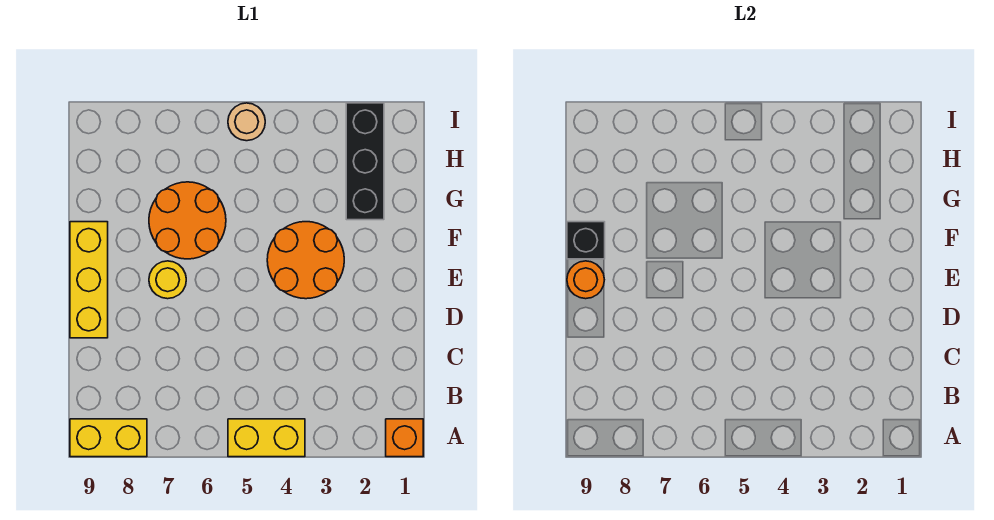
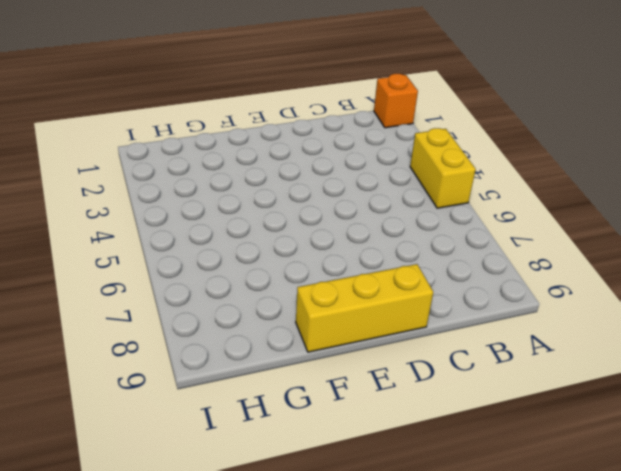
none -> yellow 1x2 brick [70,419,147,457]
none -> orange 2x2 round brick [267,222,344,299]

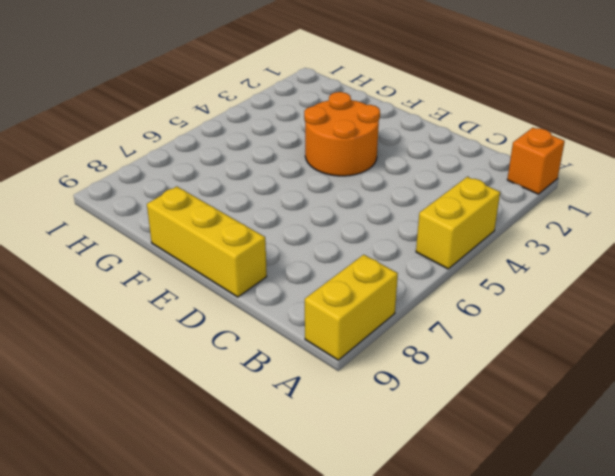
none -> yellow 1x1 round brick [149,261,186,299]
none -> orange 2x2 round brick [149,182,226,259]

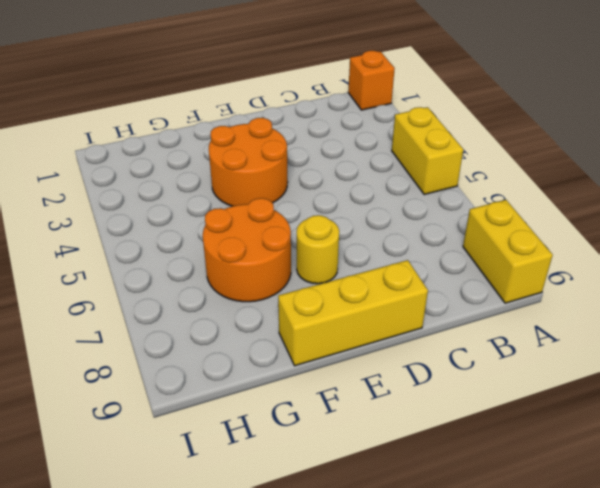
none -> black 1x3 brick [346,103,384,220]
none -> tan 1x1 round brick [228,103,265,141]

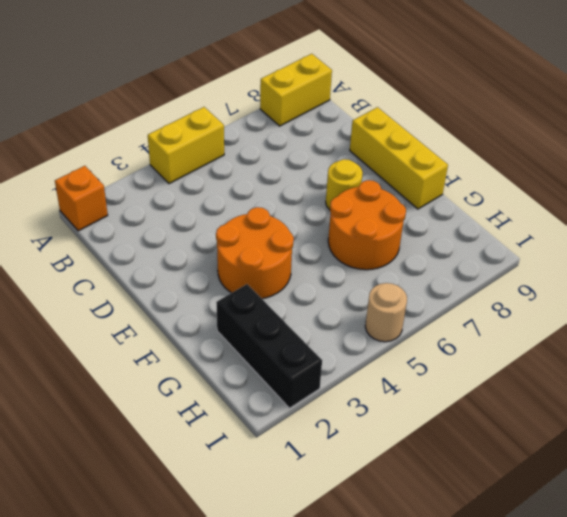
none -> orange 1x1 round brick [567,261,604,299]
none -> black 1x1 brick [567,222,605,259]

